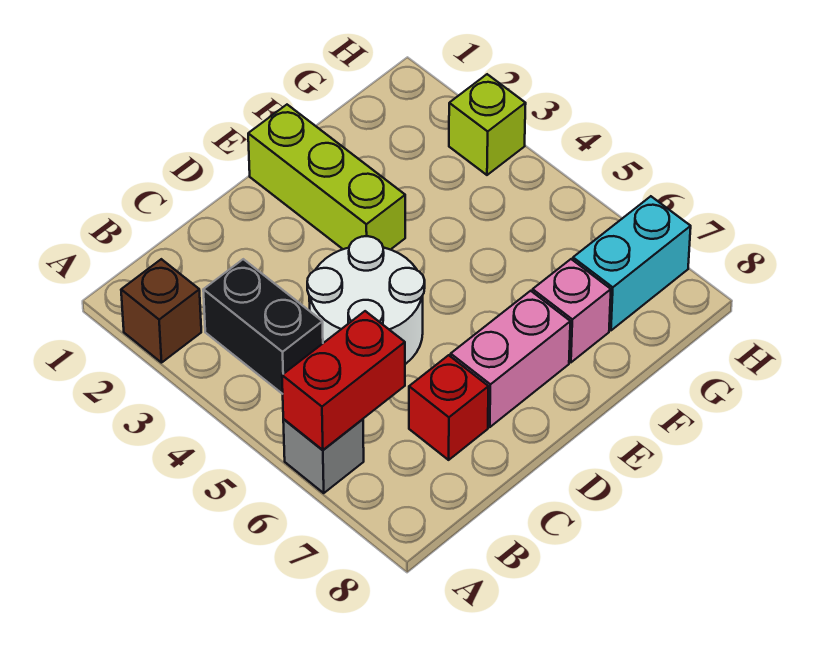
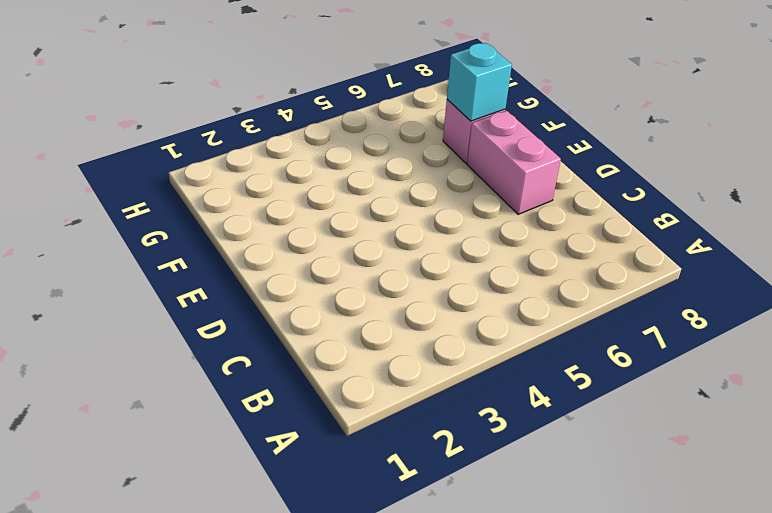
cyan 1x1 brick [447,43,512,121] -> none
none -> brown 1x1 brick [121,259,201,363]
none -> grey 1x1 brick [283,419,364,493]

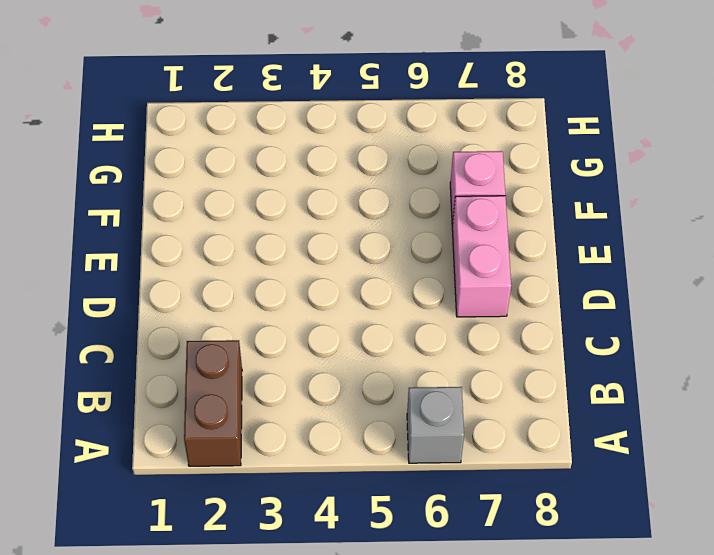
brown 1x2 brick [184,340,242,466] -> brown 1x1 brick [121,259,201,363]
none -> black 1x2 brick [203,259,323,394]
none -> white 2x2 round brick [307,236,425,364]

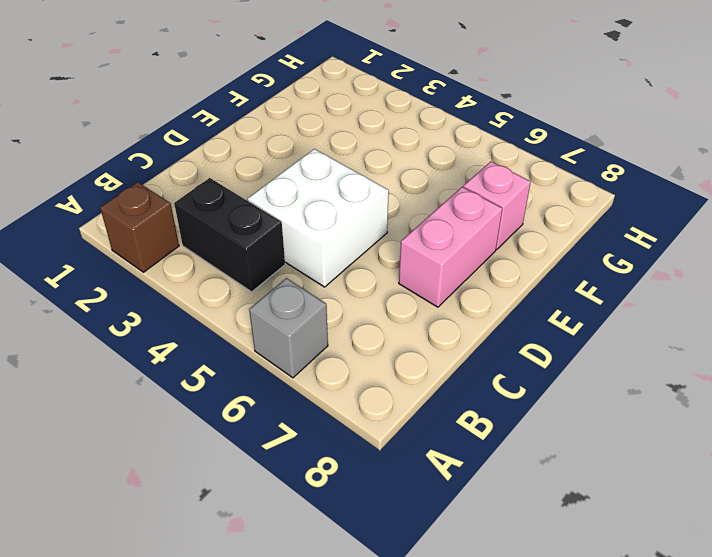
white 2x2 brick [248,149,389,287] -> white 2x2 round brick [307,236,425,364]
none -> red 1x1 brick [409,355,489,460]
none -> lime 1x3 brick [248,105,405,250]

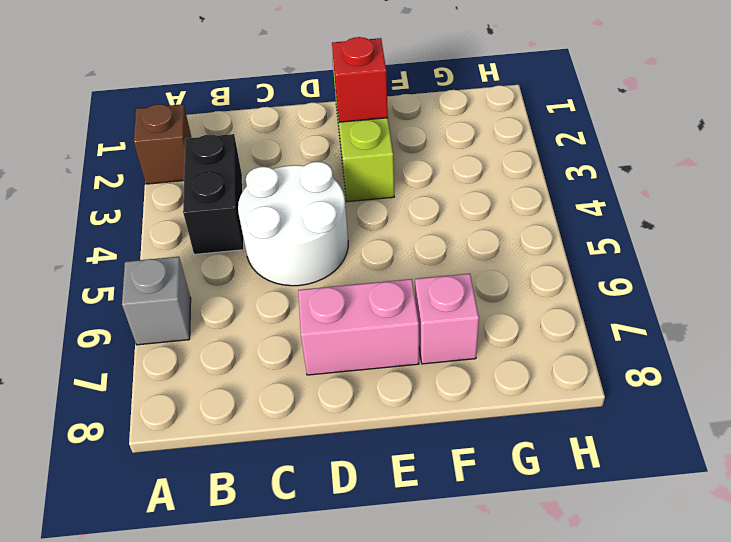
red 1x1 brick [332,37,388,122] -> red 1x1 brick moved to [409,355,489,460]
none -> cyan 1x2 brick [573,196,691,330]
none -> lime 1x1 brick [449,74,526,175]

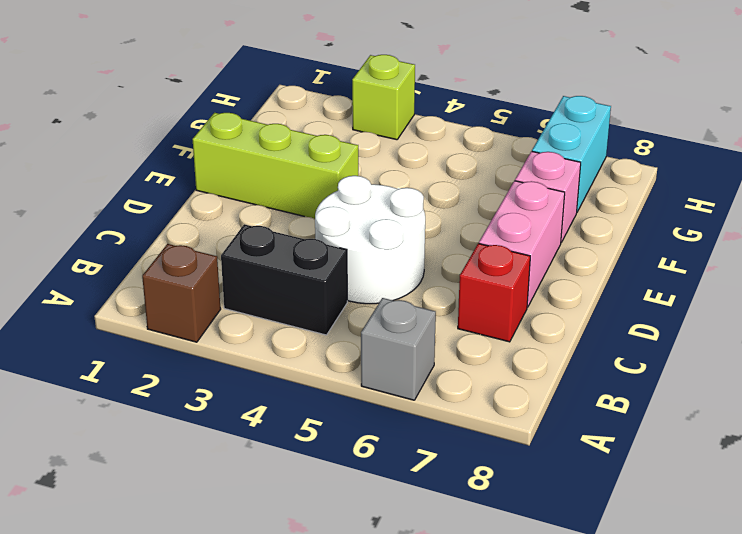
none -> red 1x2 brick [282,311,405,450]

